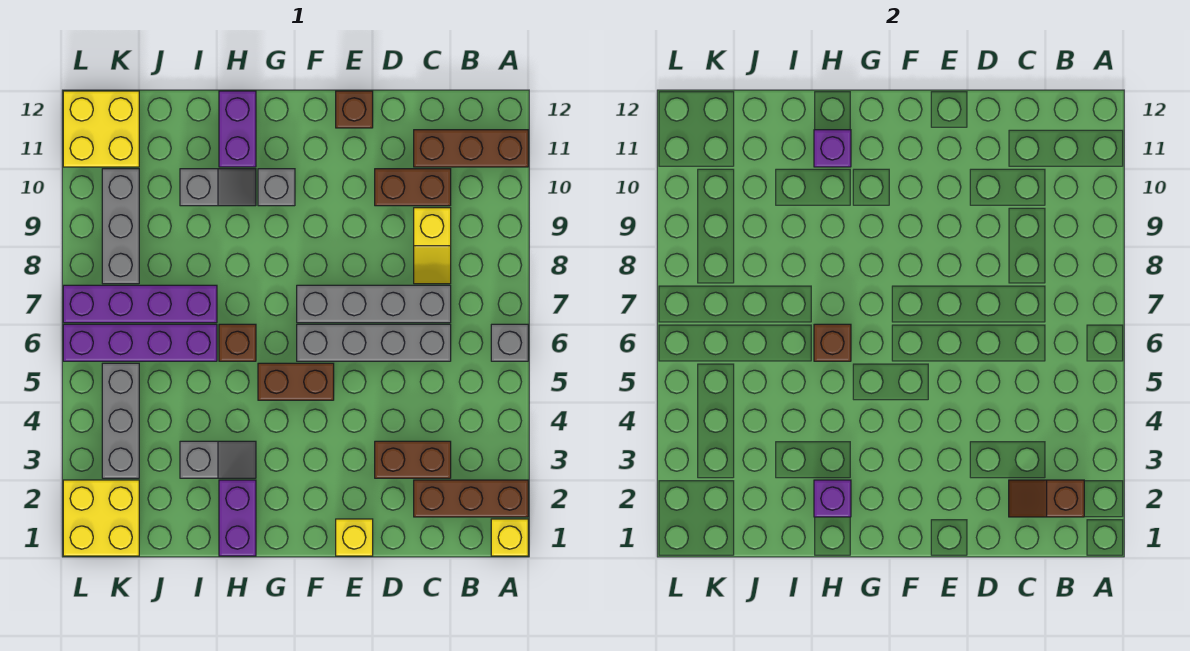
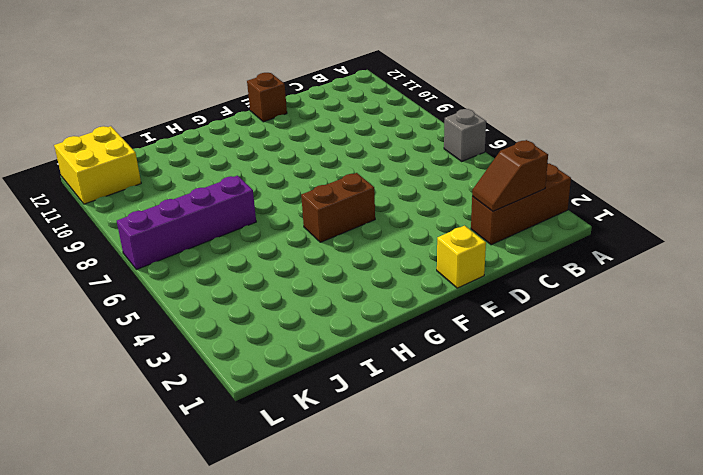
none -> yellow 1x1 brick [491,519,528,556]
none -> brown 1x3 brick [414,130,528,167]
none -> brown 1x2 brick [375,441,451,478]

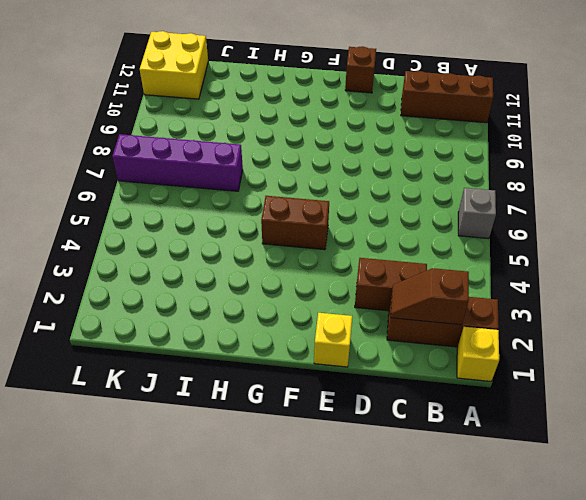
none -> grey 1x4 brick [297,324,451,361]
none -> grey 1x4 brick [297,285,451,323]
none -> yellow 1x2 slope [414,208,451,284]

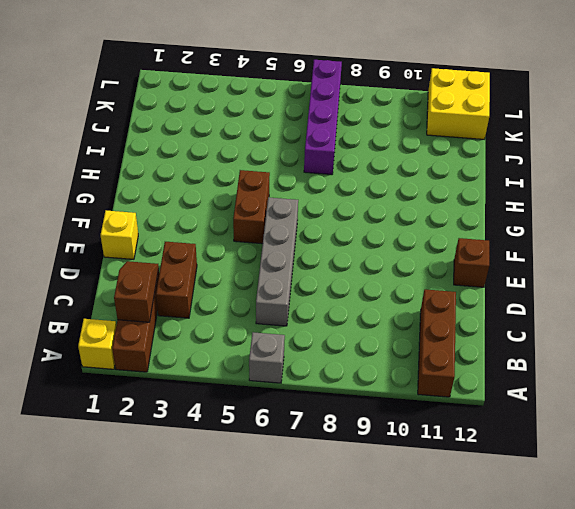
none -> grey 1x4 brick [297,285,451,323]
none -> yellow 1x2 slope [414,208,451,284]
none -> brown 1x2 brick [375,169,451,206]

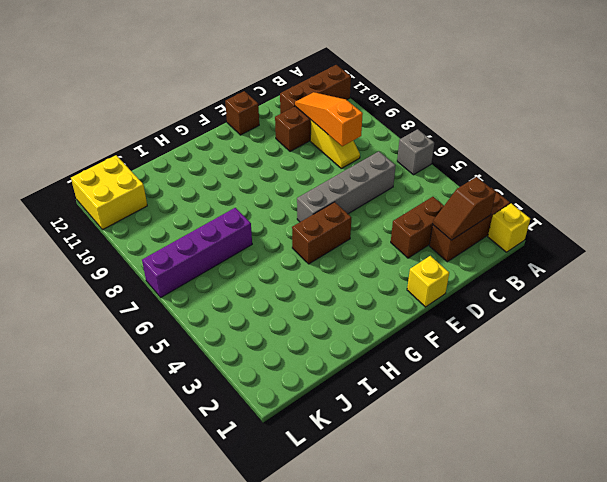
orange 1x3 slope [295,92,363,146] -> none
none -> grey 1x4 brick [297,285,451,323]
none -> grey 1x1 brick [258,169,295,206]
none -> purple 1x2 brick [219,480,256,556]

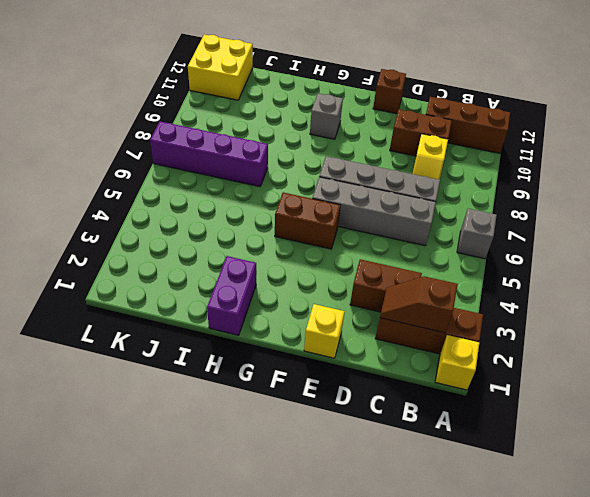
none -> grey 1x2 slope [180,441,256,478]
none -> brown 1x1 brick [219,324,256,361]
none -> grey 1x2 slope [180,169,256,206]

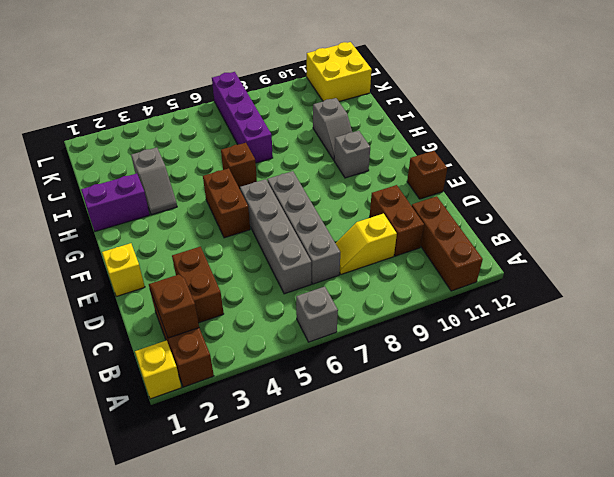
none -> purple 1x2 brick [219,91,256,167]
none -> purple 1x4 brick [63,324,217,361]
none -> yellow 2x2 brick [63,480,139,556]

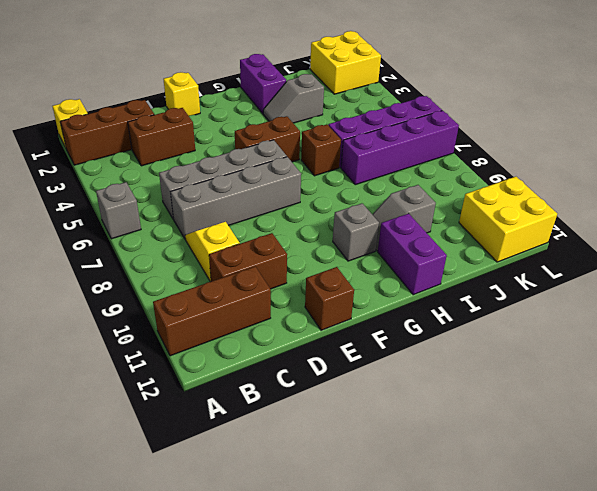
none -> grey 1x3 brick [102,363,139,478]
none -> grey 1x3 brick [102,169,139,284]
none -> brown 1x2 slope [1009,480,1084,517]

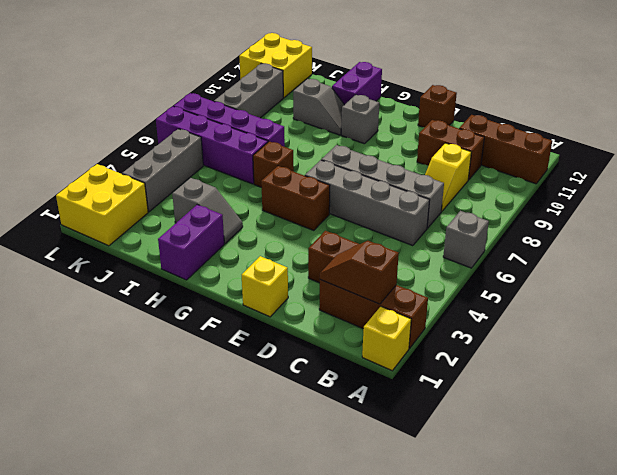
none -> purple 1x1 brick [814,480,851,517]
none -> brown 1x1 brick [814,324,851,361]
none -> purple 1x1 brick [814,130,851,167]

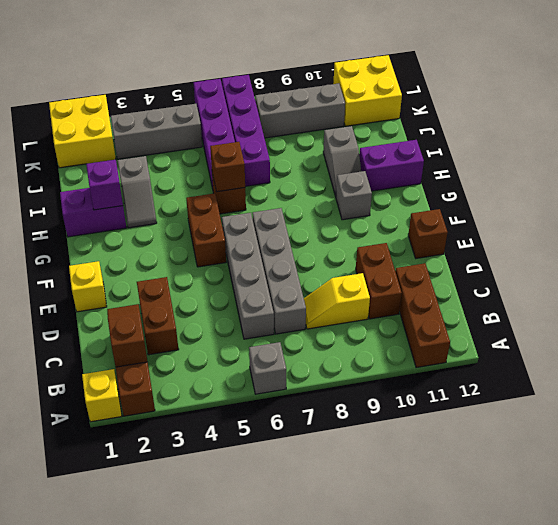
none -> purple 1x1 brick [814,130,851,167]

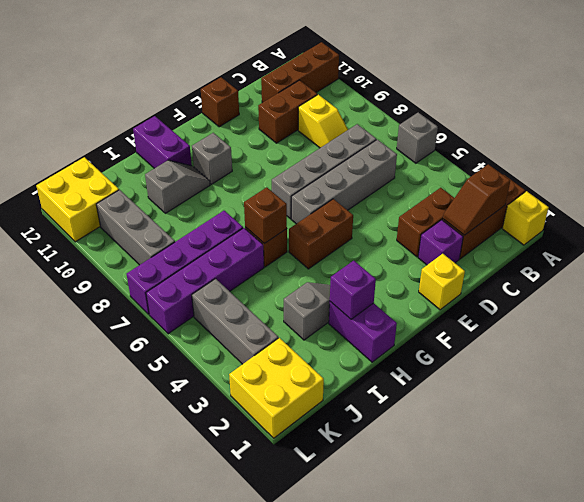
purple 1x1 brick [418,220,463,265] -> purple 1x1 brick moved to [814,130,851,167]

